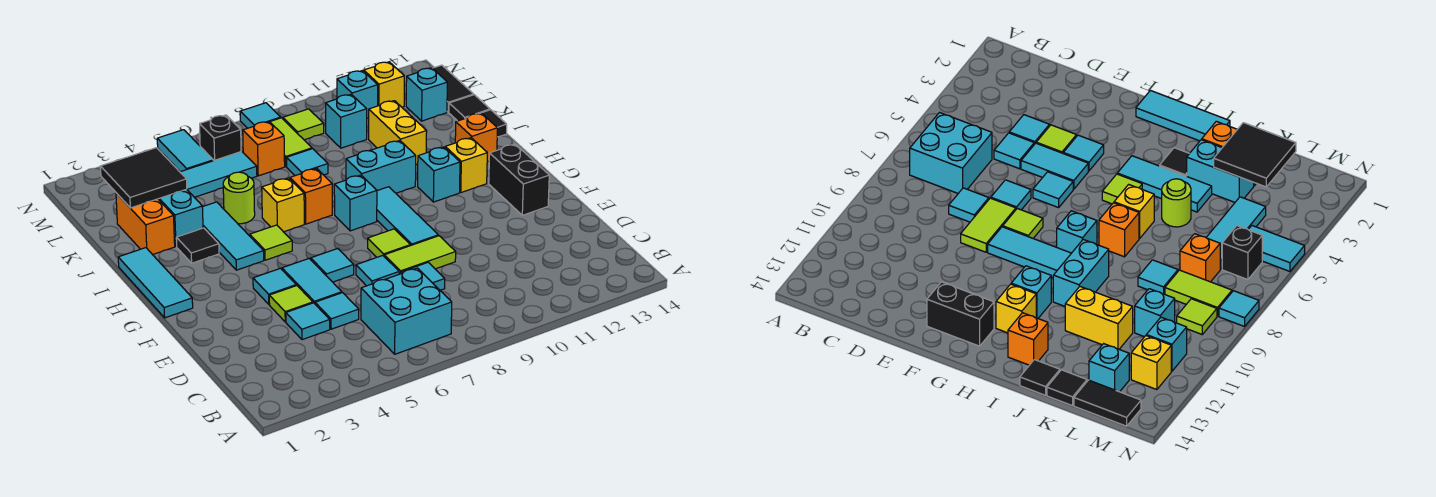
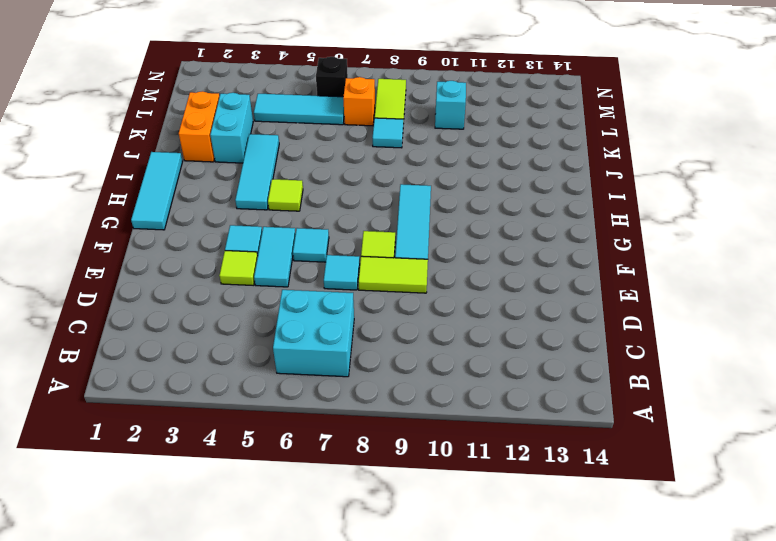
none -> cyan 1x1 tile [286,303,330,340]
none -> cyan 1x1 tile [315,293,359,329]
none -> cyan 1x1 tile [401,262,445,290]
none -> black 1x2 brick [489,144,549,215]

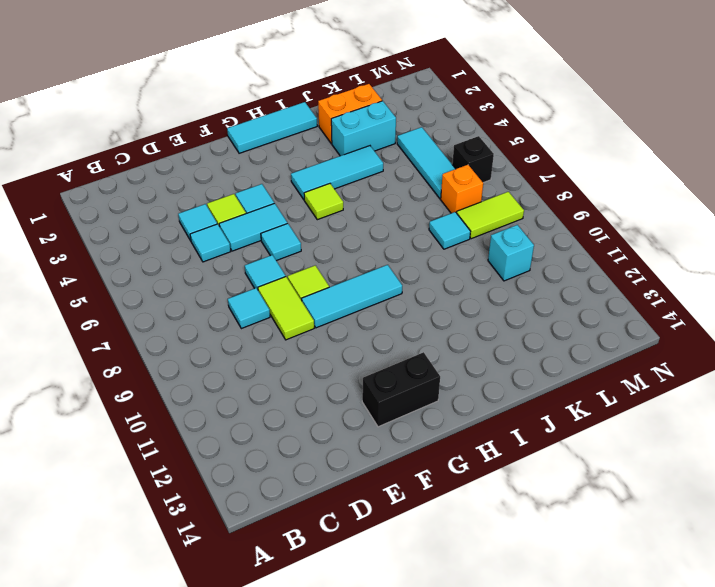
none -> cyan 2x2 brick [361,268,452,354]
none -> cyan 1x1 brick [334,175,377,231]
none -> cyan 1x1 brick [418,147,460,202]
none -> yellow 1x1 brick [445,138,487,193]

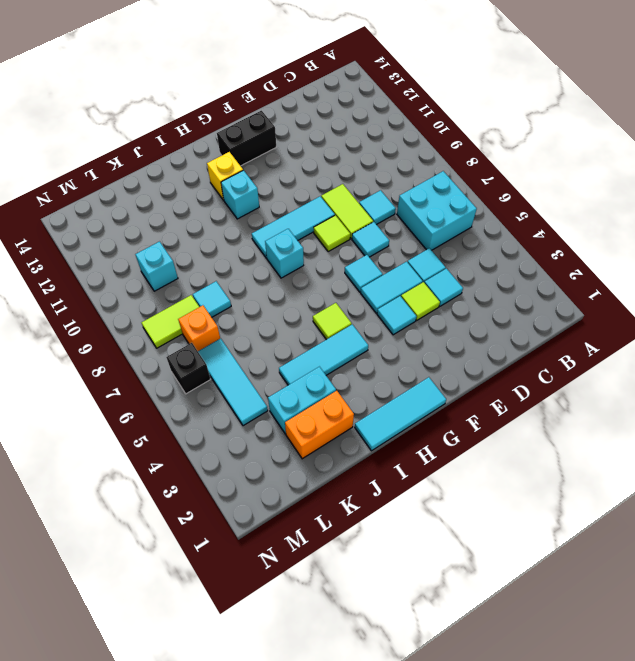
none -> black 1x1 tile [176,228,219,263]
none -> yellow 1x1 brick [262,178,304,232]
none -> orange 1x1 brick [290,169,332,224]
none -> cyan 1x2 brick [346,141,416,193]

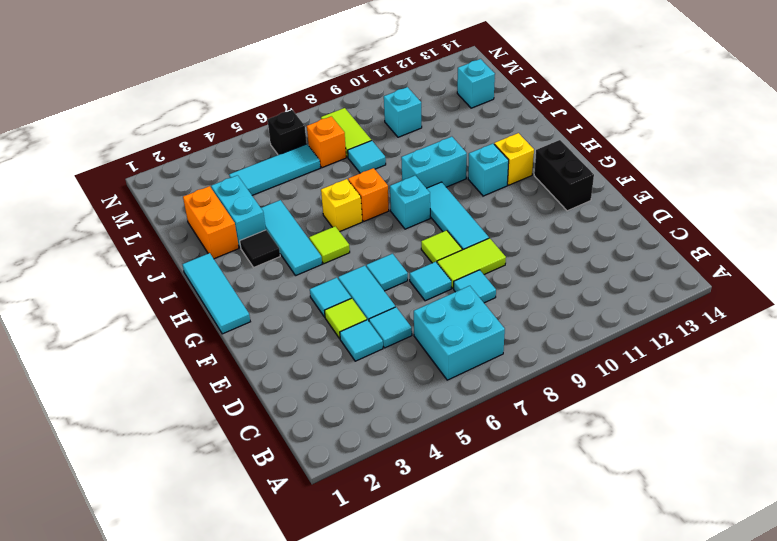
none -> orange 1x1 brick [455,113,497,162]
none -> lime 1x1 round brick [223,172,255,224]
none -> yellow 1x2 brick [369,101,427,165]
none -> black 1x1 tile [482,110,507,137]

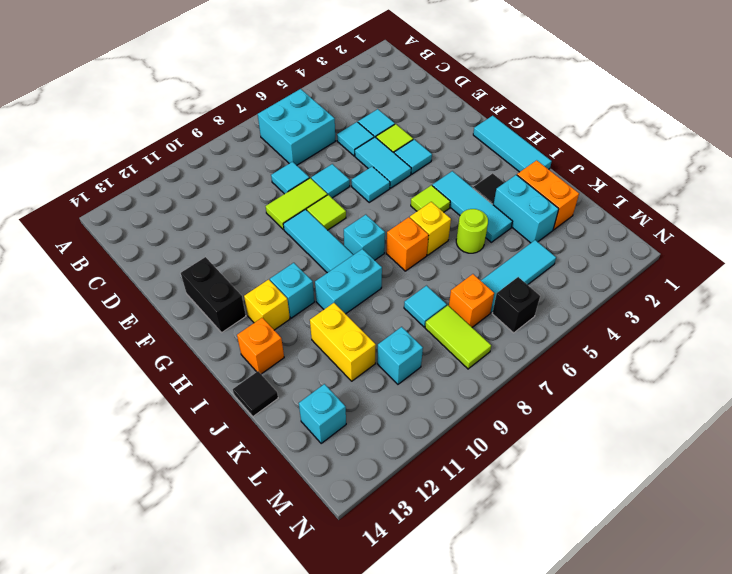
none -> black 1x1 tile [449,95,490,121]
none -> black 1x2 tile [433,65,474,112]
none -> cyan 1x2 tile [157,130,213,172]
none -> lime 1x1 tile [283,109,324,140]

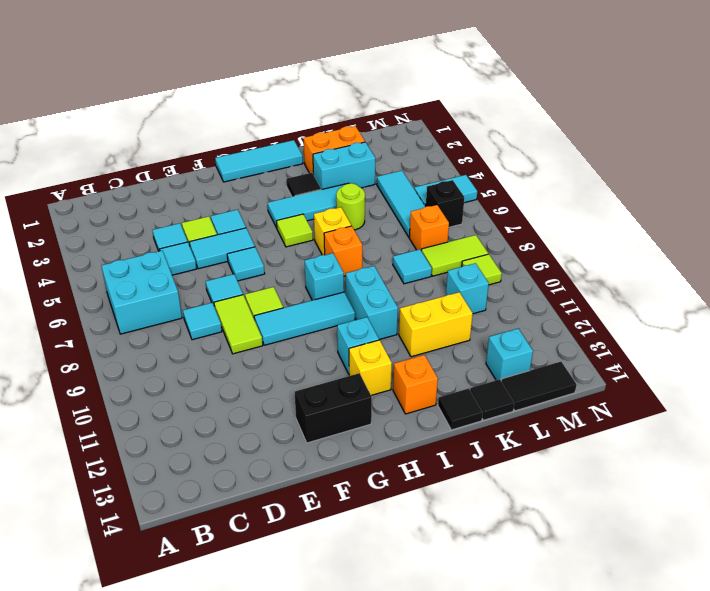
none -> cyan 1x1 brick [337,71,378,118]
none -> yellow 1x1 brick [364,62,404,107]
none -> cyan 1x1 tile [240,103,281,128]
none -> black 2x2 tile [100,148,187,208]

